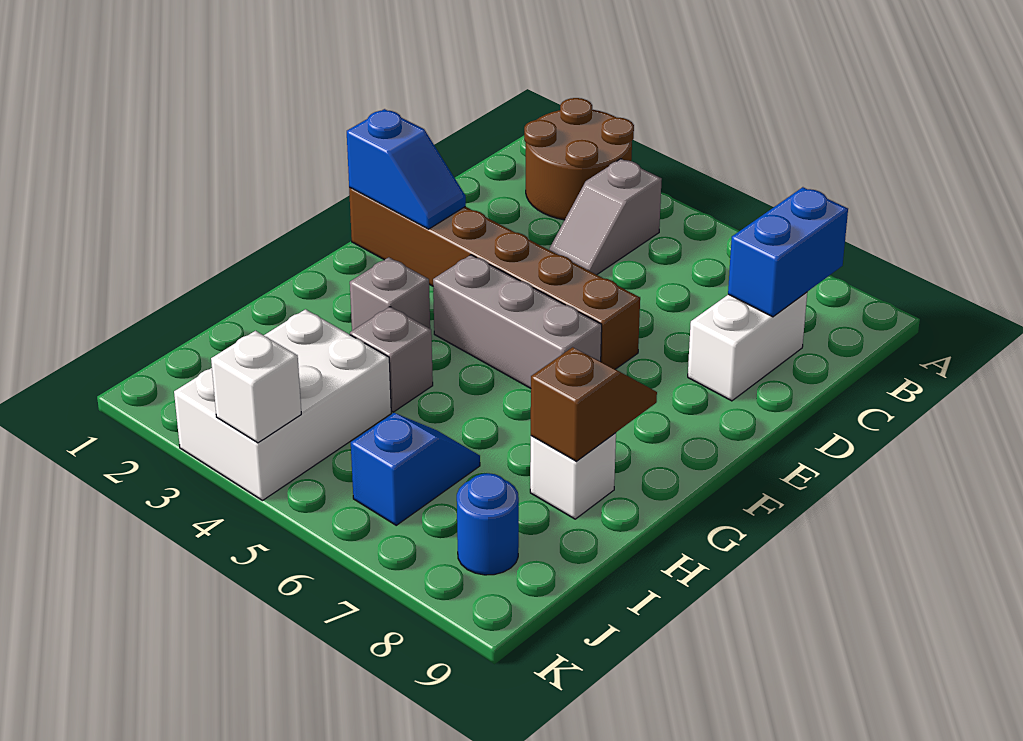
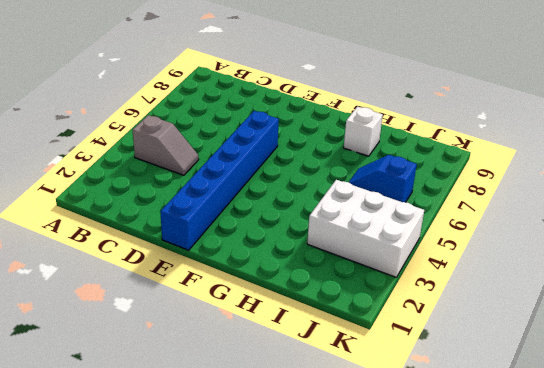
blue 1x6 brick [160,111,279,250] -> brown 1x6 brick [349,187,640,369]
none -> brown 2x2 round brick [524,98,634,220]
none -> white 1x2 brick [688,292,807,401]
none -> grey 1x3 brick [433,255,602,388]

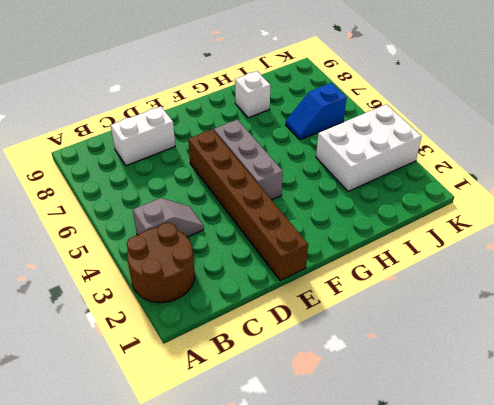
none -> grey 1x1 brick [350,257,430,331]
none -> grey 1x1 brick [350,307,433,412]
none -> blue 1x1 round brick [457,473,519,575]

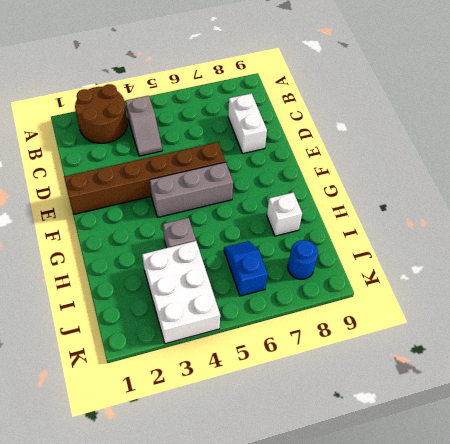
none -> grey 1x1 brick [350,257,430,331]
none -> blue 1x2 brick [728,187,848,317]
none -> blue 1x2 slope [347,109,466,229]

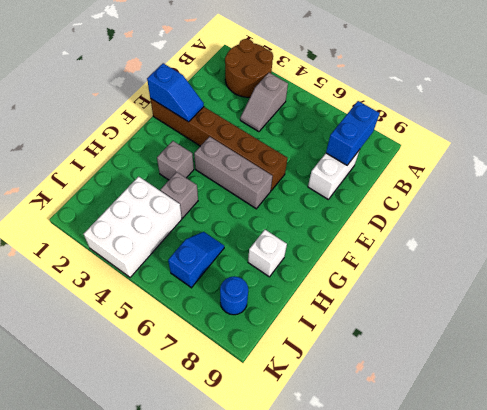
none -> brown 1x2 slope [531,347,657,461]
none -> white 1x1 brick [211,331,301,443]

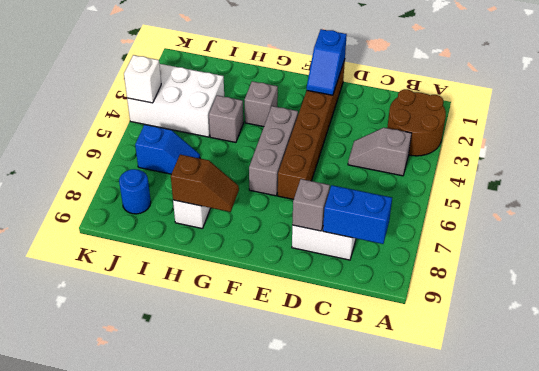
grey 1x1 brick [292,179,330,231] -> none

